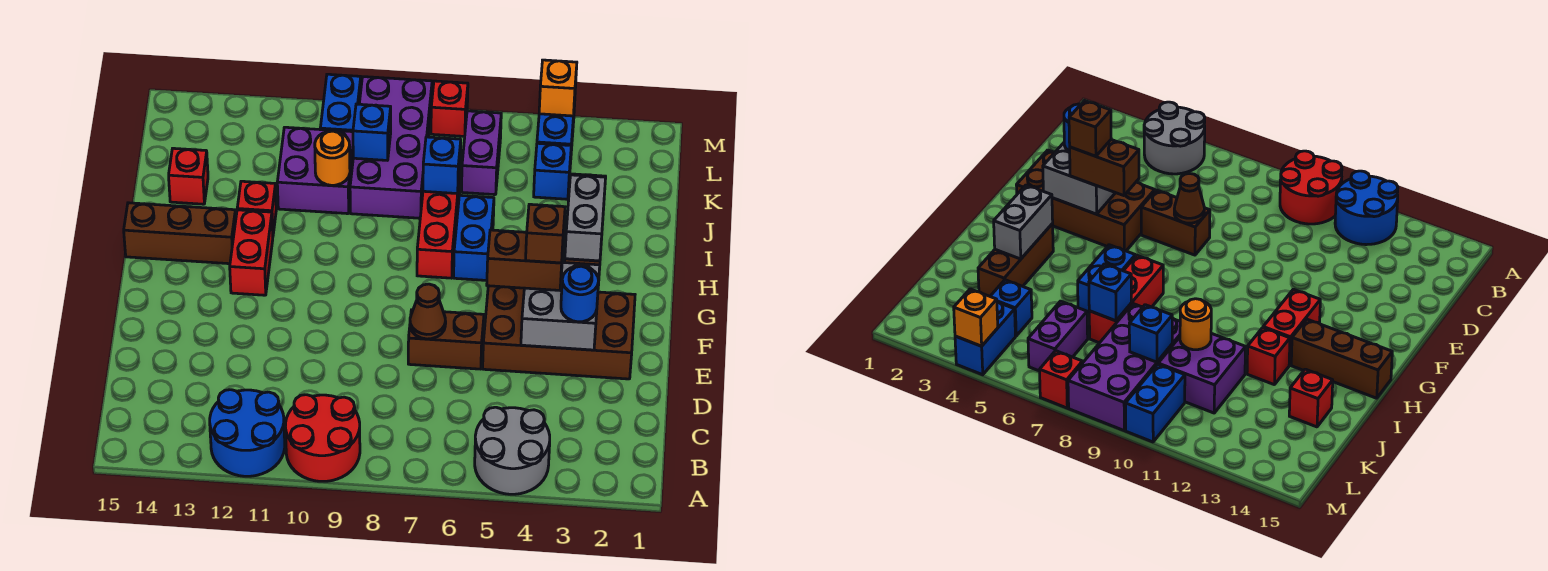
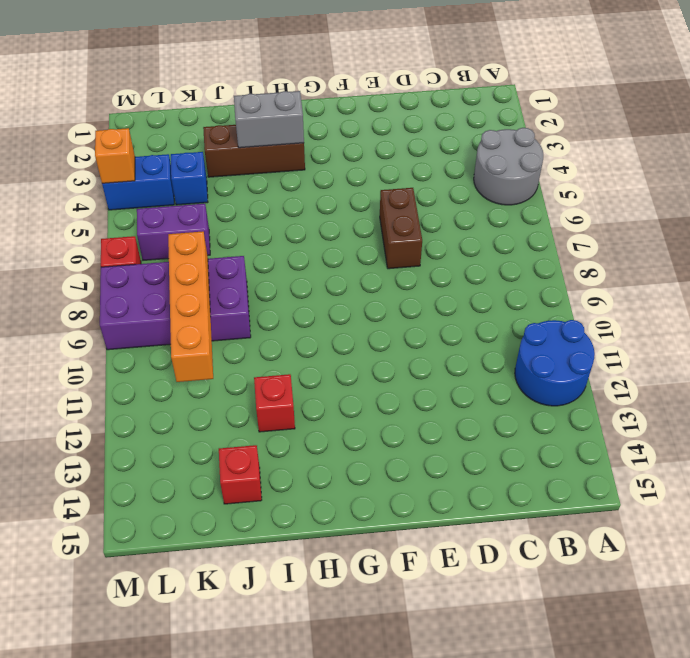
orange 1x4 brick [168,231,213,382] -> blue 1x1 brick [353,104,391,160]
none -> red 2x2 round brick [285,395,360,481]
none -> brown 2x4 brick [483,286,635,379]
none -> red 1x2 brick [230,210,273,295]

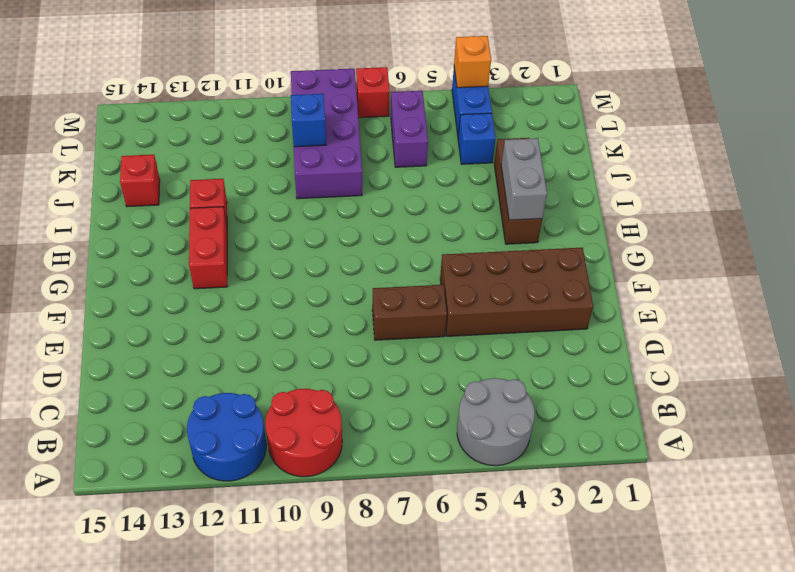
none -> blue 1x2 brick [454,195,494,280]
none -> red 1x3 brick [417,174,460,278]
none -> brown 1x3 brick [124,203,236,264]

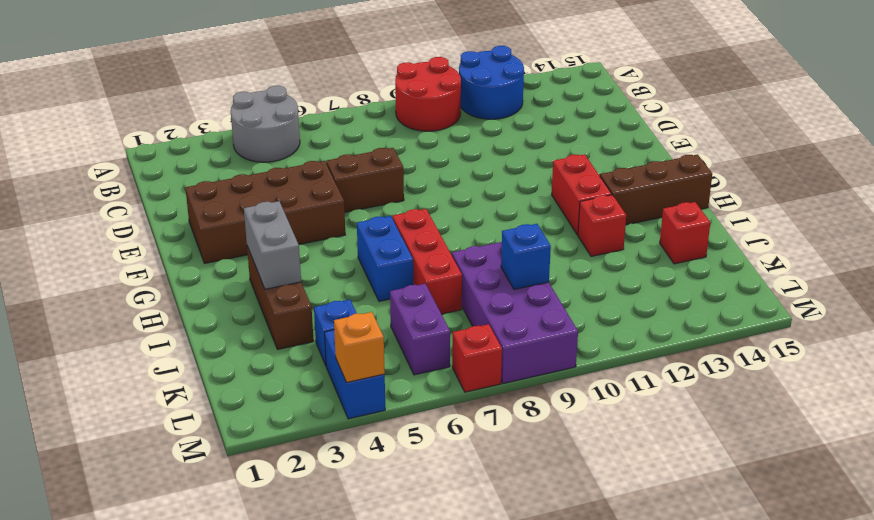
none -> purple 2x2 brick [277,127,353,214]
none -> blue 1x2 brick [320,74,361,132]
none -> grey 2x2 brick [521,262,600,350]

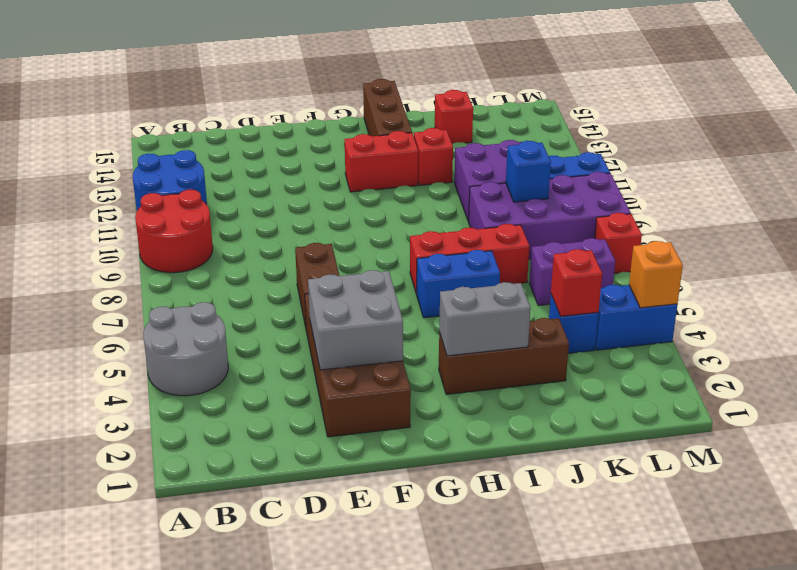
red 1x1 brick [551,249,602,316] -> none
none -> brown 1x1 cone [410,284,446,339]
none -> blue 1x1 brick [423,137,461,194]
none -> orange 1x1 round brick [315,131,350,185]

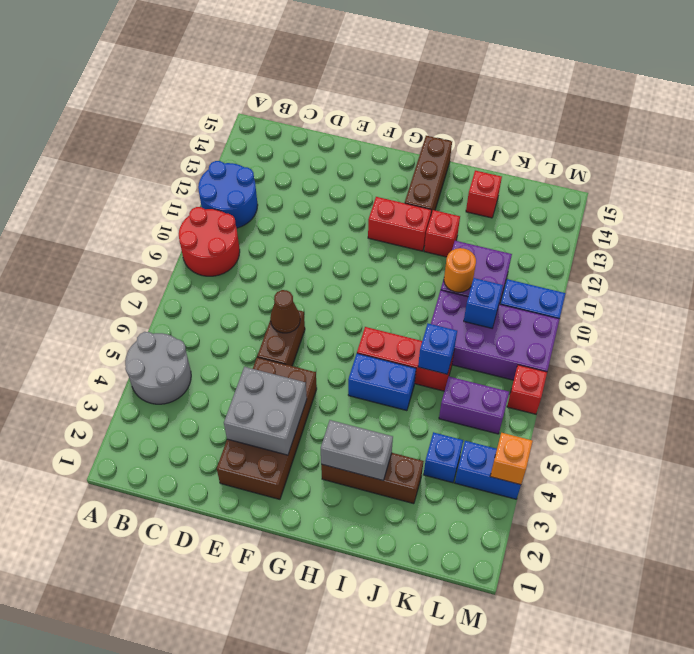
none -> blue 1x1 round brick [561,266,599,322]
none -> brown 1x2 brick [487,230,564,290]
none -> brown 1x1 brick [526,204,565,263]

